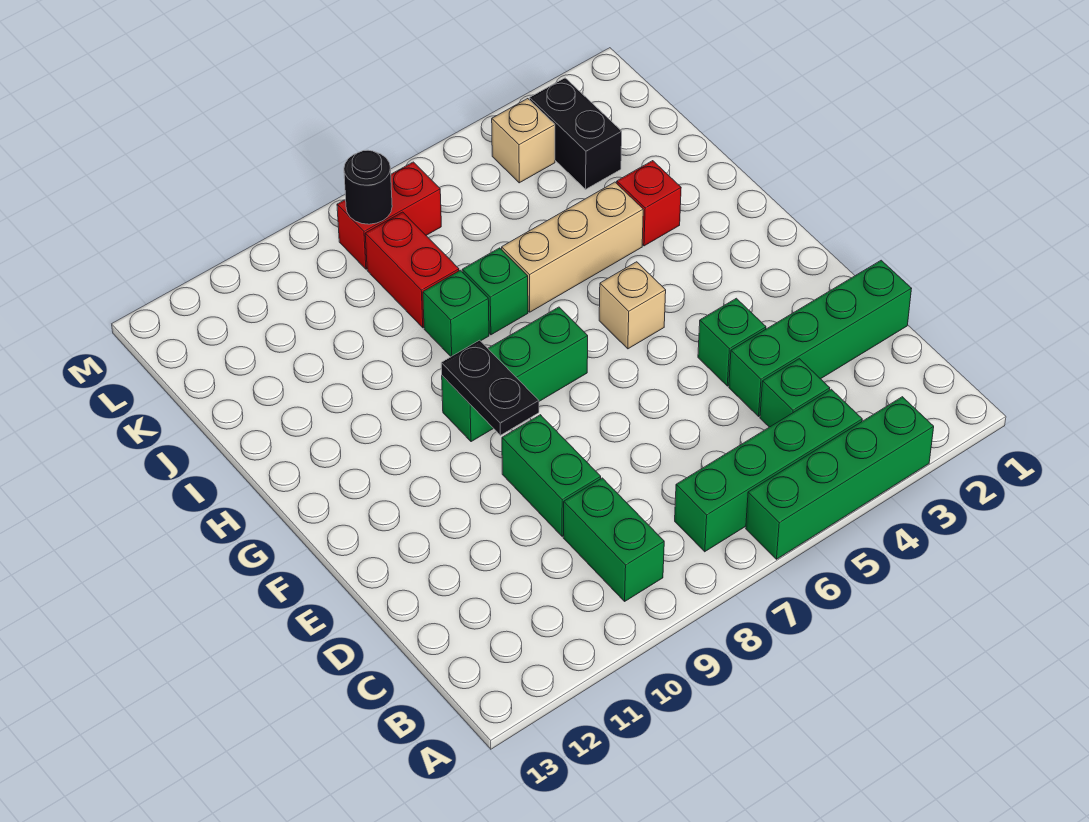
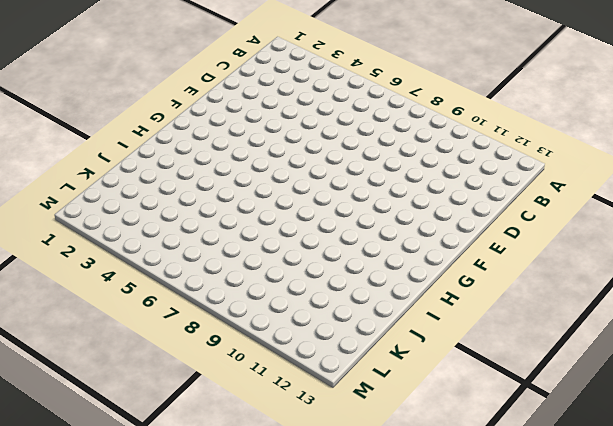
none -> green 1x4 brick [746,397,934,559]
none -> green 1x4 brick [675,389,862,552]
none -> green 1x2 brick [563,478,664,601]

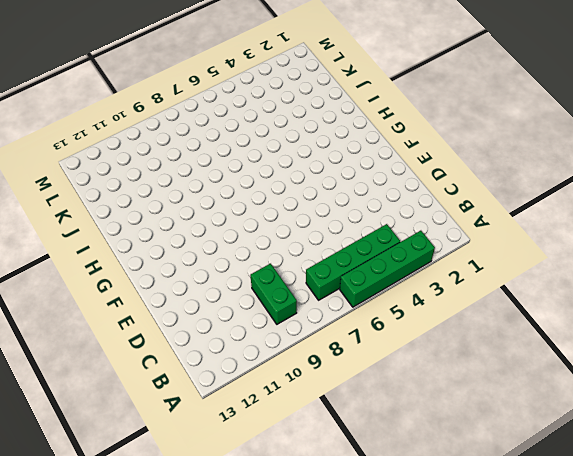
none -> green 1x1 brick [760,359,830,427]
none -> green 1x4 brick [729,260,912,416]
none -> green 1x2 brick [502,415,601,536]

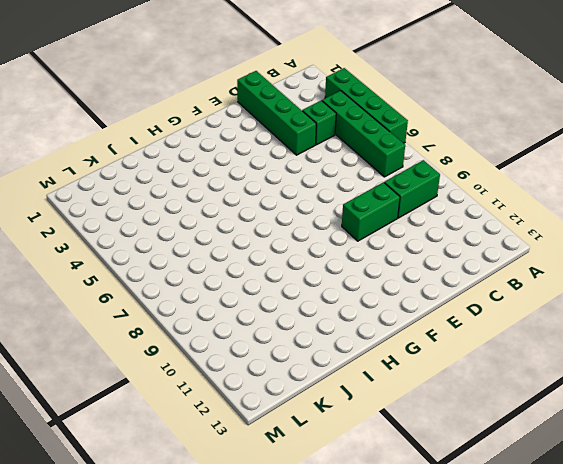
none -> green 1x1 brick [698,298,766,386]
none -> tan 1x1 brick [599,262,666,349]
none -> green 1x3 brick [442,307,588,442]

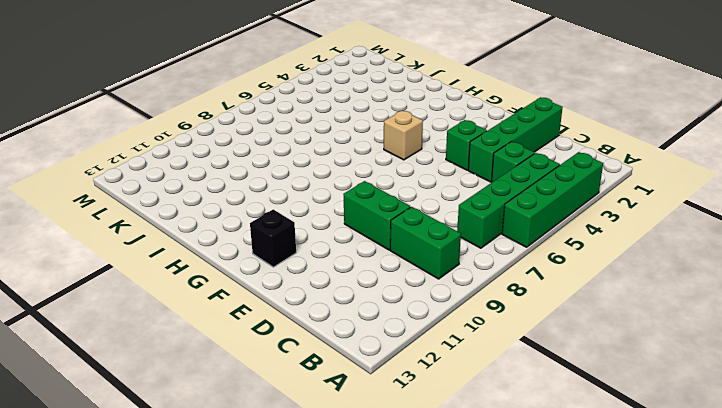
black 1x1 brick [250,210,296,267] -> none
none -> green 1x3 brick [442,307,588,442]
none -> red 1x1 brick [617,161,681,246]
none -> tan 1x3 brick [502,182,643,312]

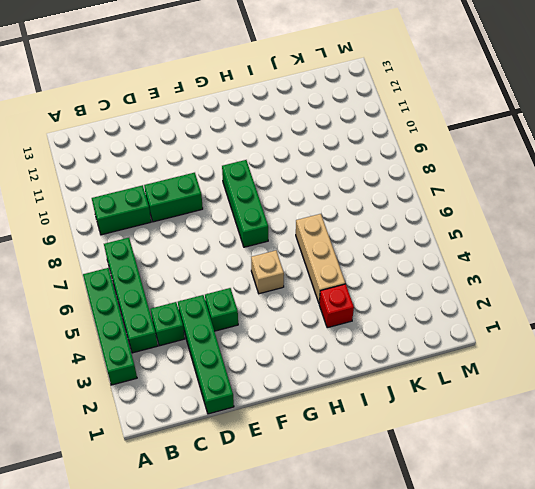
none -> green 1x1 brick [462,248,528,335]
none -> green 1x1 brick [423,270,489,356]
none -> red 1x2 brick [365,212,459,328]

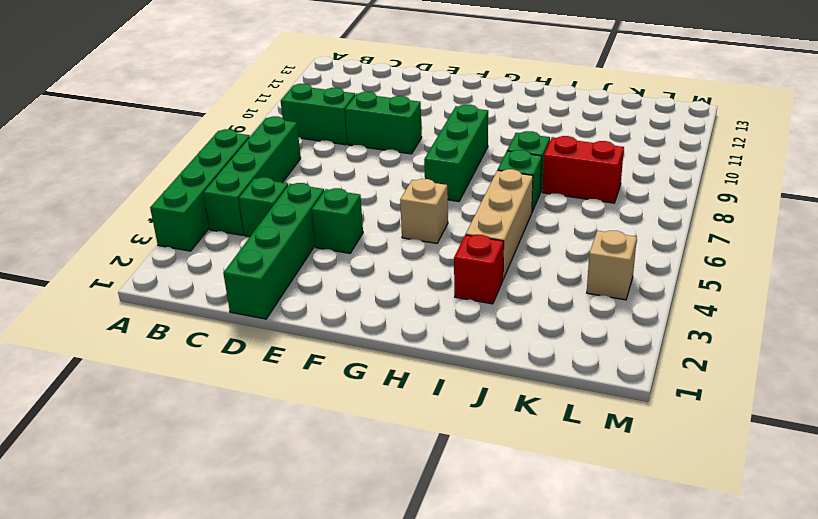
none -> black 1x2 brick [530,78,622,189]
none -> red 1x2 brick [337,162,441,269]
none -> black 1x2 plate [441,340,539,435]

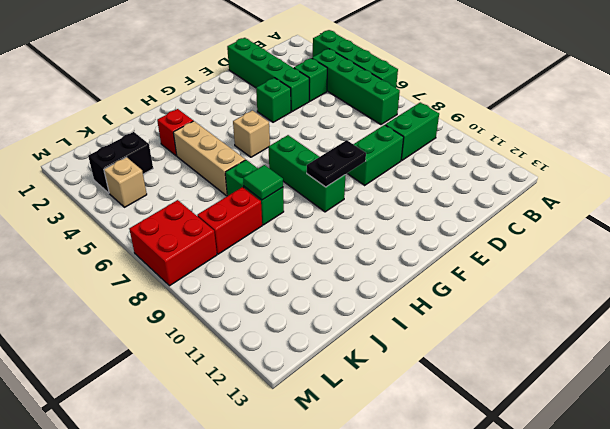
green 1x1 tile [243,165,283,200] -> none
red 2x2 brick [129,200,217,286] -> red 1x2 brick [337,162,441,269]
none -> black 1x1 round brick [344,150,392,224]

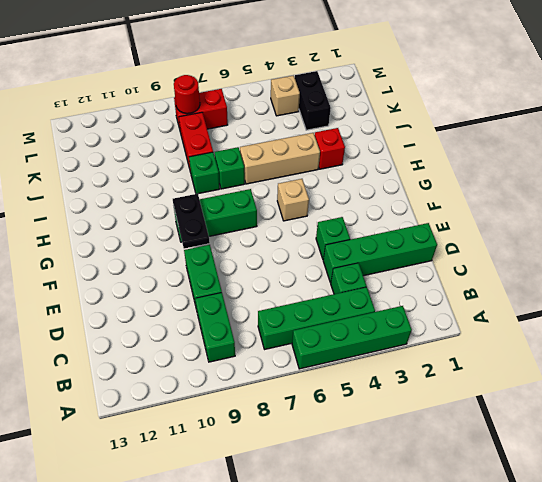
red 1x1 round brick [174,75,200,114] -> black 1x1 round brick [344,150,392,224]

